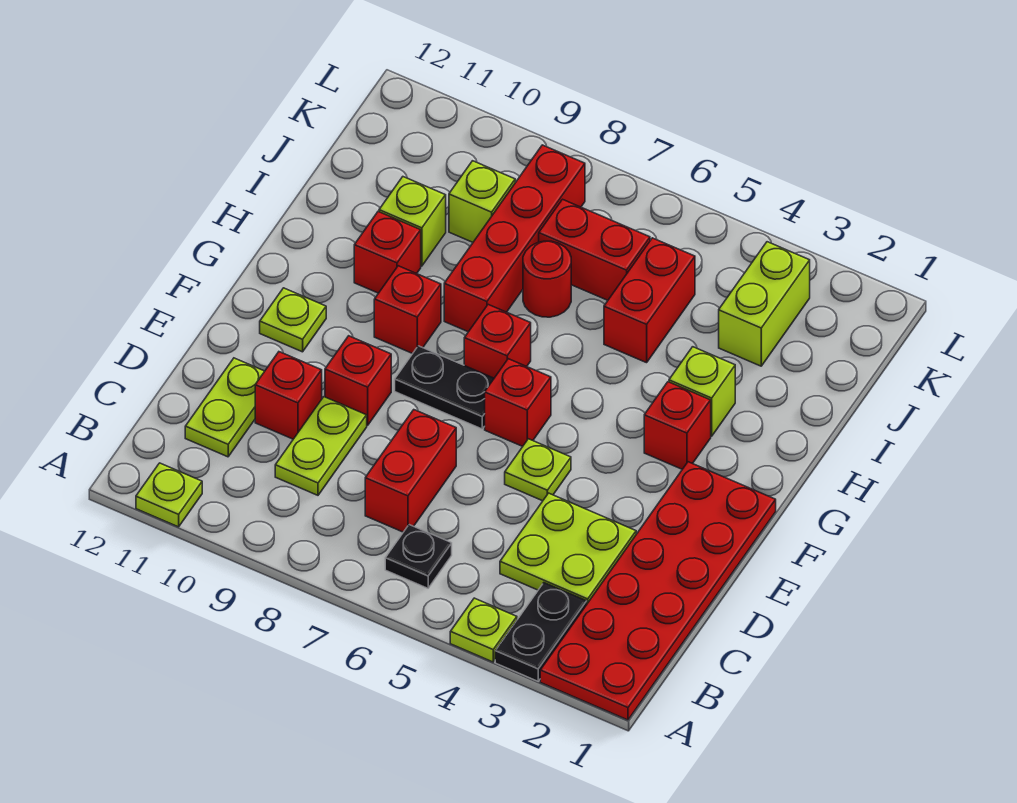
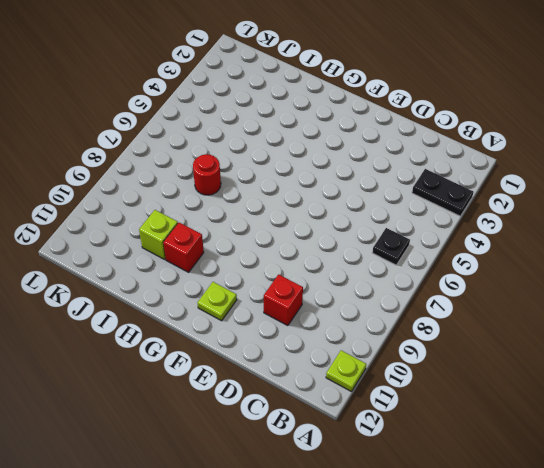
none -> red 2x6 plate [540,462,776,720]
none -> lime 1x1 plate [450,598,517,662]
none -> lime 2x2 plate [500,493,636,603]

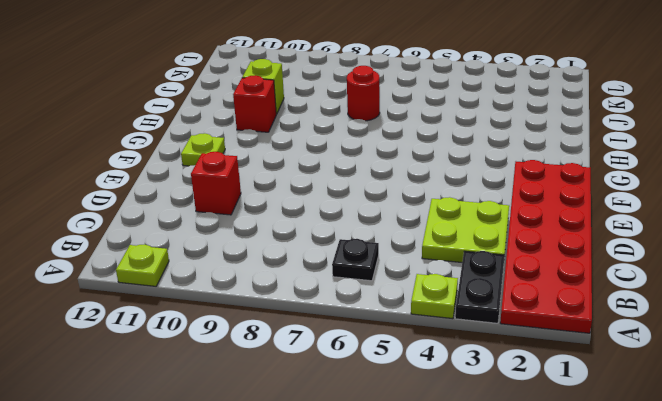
none -> red 1x2 brick [365,410,456,532]
none -> lime 1x2 plate [275,397,367,495]
none -> lime 1x2 plate [185,358,265,457]

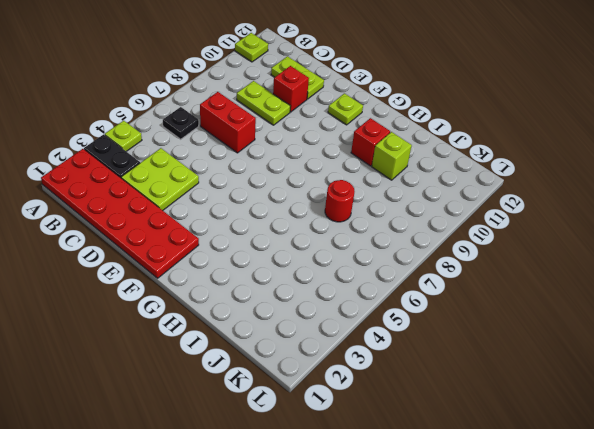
none -> lime 1x1 plate [505,439,571,501]
none -> red 1x1 brick [325,336,391,425]
none -> red 1x1 brick [485,359,551,446]

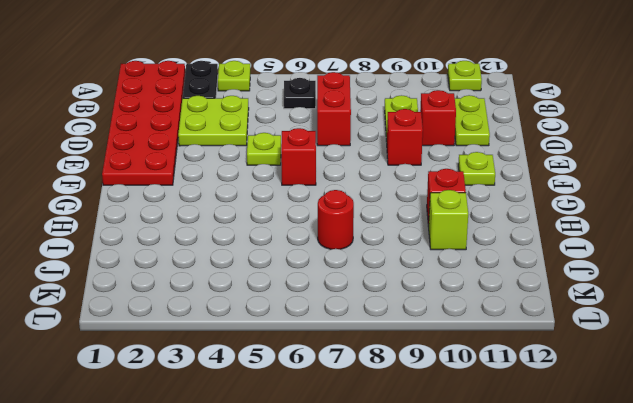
none -> black 1x2 plate [395,346,494,429]
none -> red 1x1 brick [644,382,711,469]
none -> red 1x1 brick [464,305,531,378]

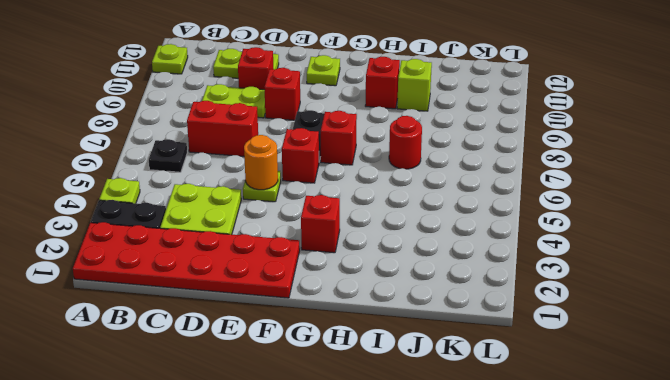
orange 1x1 round brick [244,135,278,190] -> none
none -> red 1x1 brick [374,266,441,354]
none -> lime 1x1 brick [669,347,735,436]
none -> red 1x4 brick [444,145,585,332]

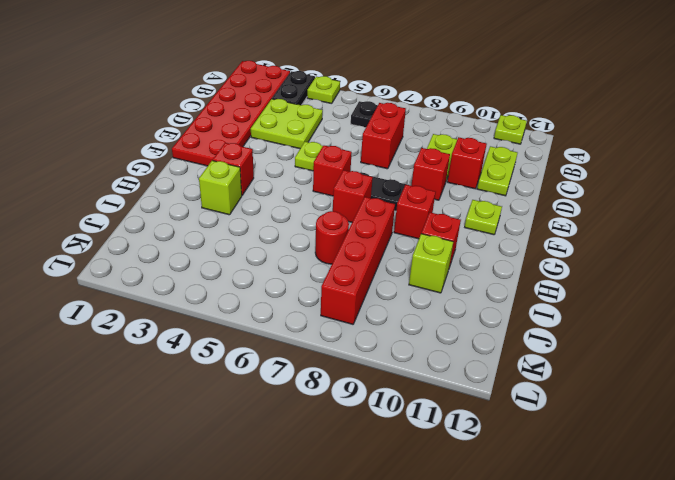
none -> red 1x2 brick [604,238,695,363]
none -> lime 1x2 brick [719,242,810,366]
none -> red 1x2 brick [539,199,650,300]

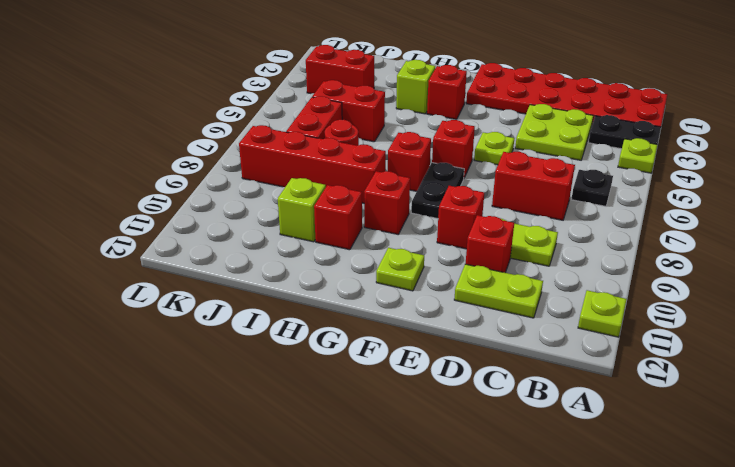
red 1x2 brick [306,45,374,94] -> lime 1x2 brick [719,242,810,366]
none -> lime 1x1 brick [449,161,515,242]

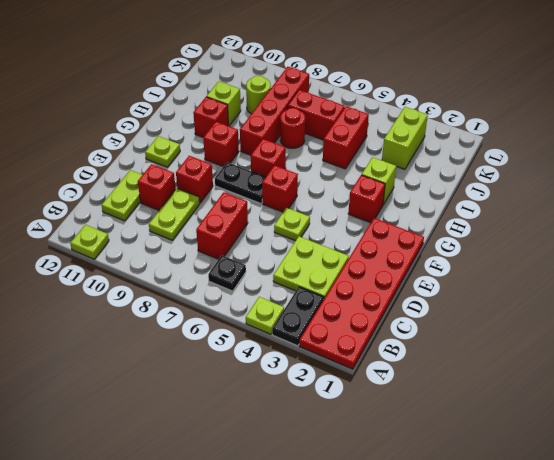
lime 1x1 round brick [246,76,271,114] -> lime 1x1 brick [449,161,515,242]

